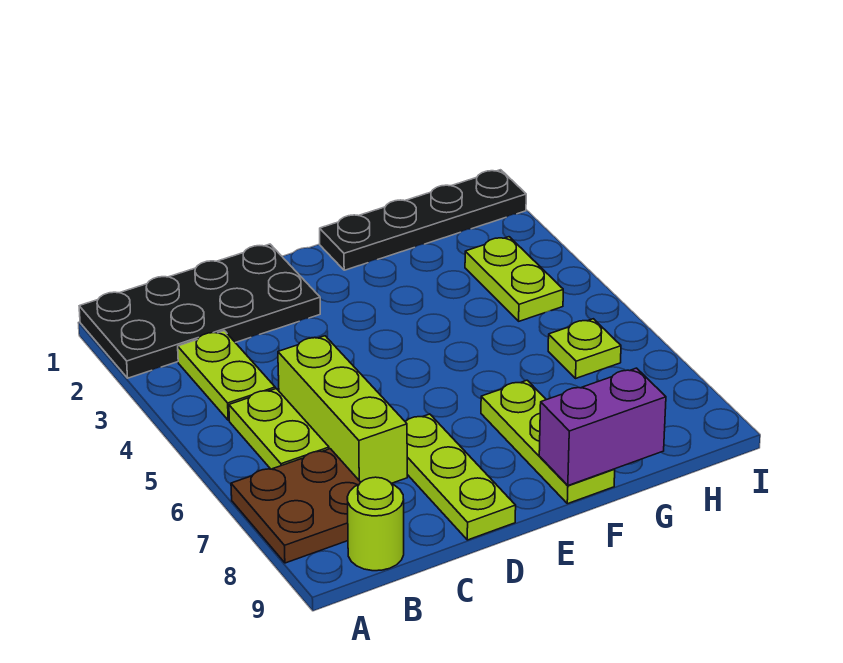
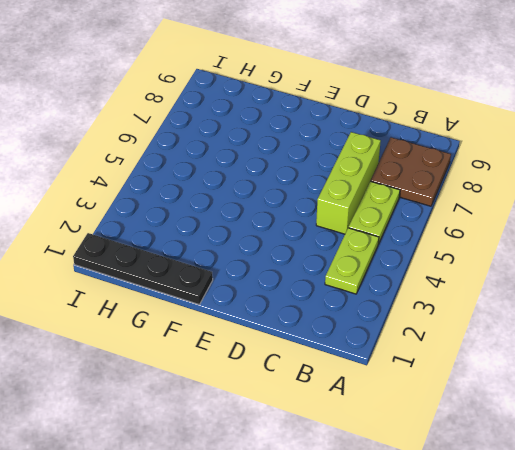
none -> black 2x4 plate [79,244,320,378]
none -> lime 1x1 round brick [347,477,404,571]
none -> lime 1x3 plate [405,414,516,540]

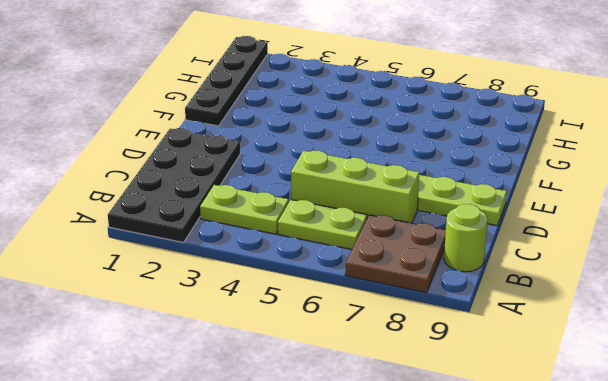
none -> lime 1x3 plate [481,380,615,504]
none -> lime 1x2 plate [465,237,563,321]
none -> lime 1x1 plate [548,319,621,378]

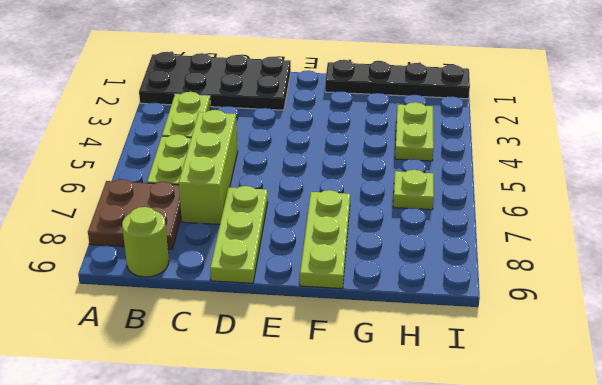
none -> purple 1x2 brick [539,368,666,485]

